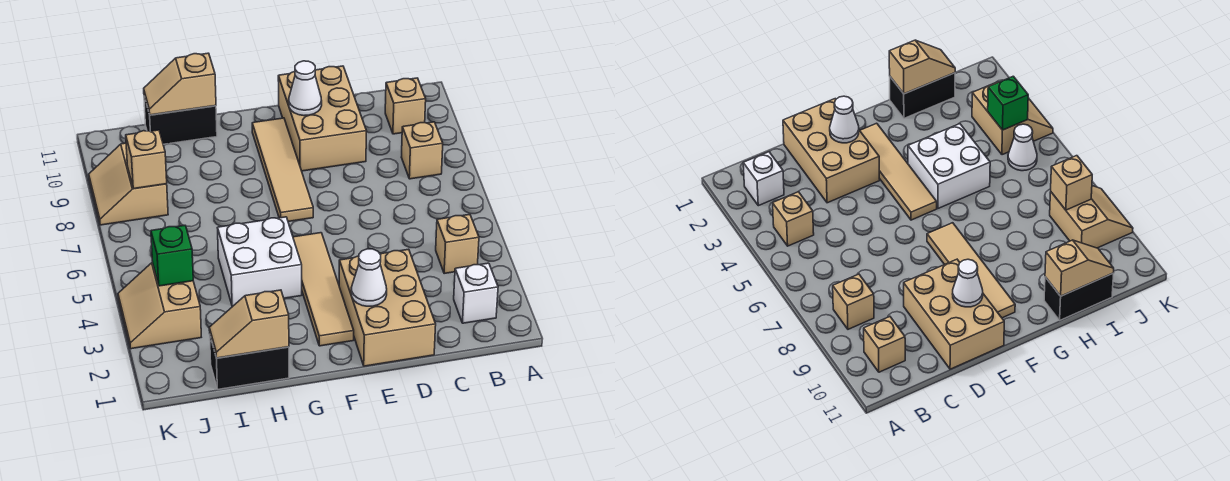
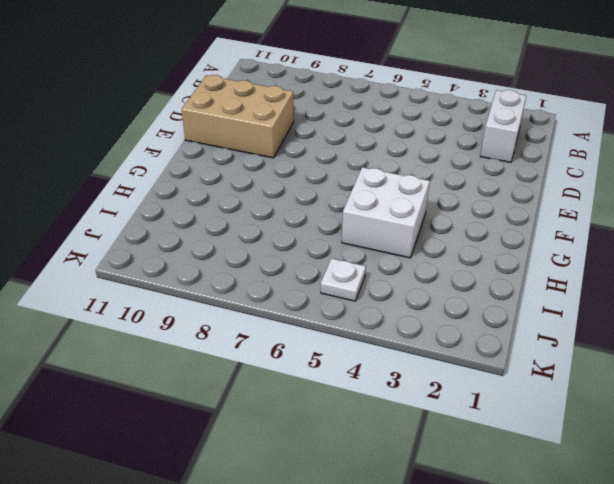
white 1x2 brick [481,90,526,162] -> white 1x1 brick [454,263,498,323]
white 1x1 plate [321,258,366,301] -> white 1x1 cone [1008,124,1037,171]
none -> tan 1x1 brick [436,214,479,274]
none -> tan 1x1 brick [401,122,443,179]
none -> tan 1x1 brick [385,78,426,134]

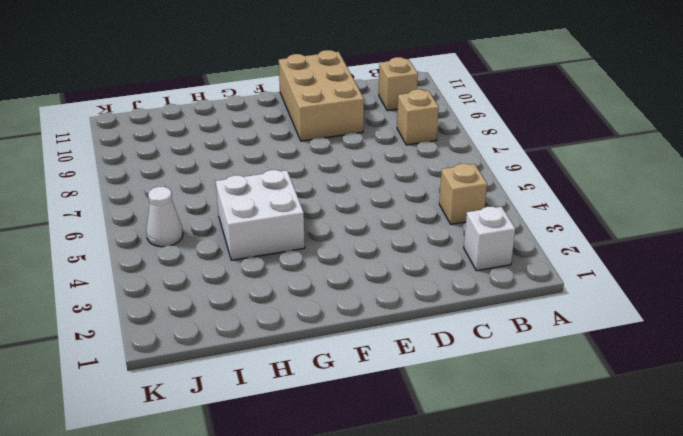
none -> tan 2x3 brick [339,249,436,366]
none -> tan 1x4 tile [293,233,354,346]
none -> tan 1x4 tile [252,118,313,222]

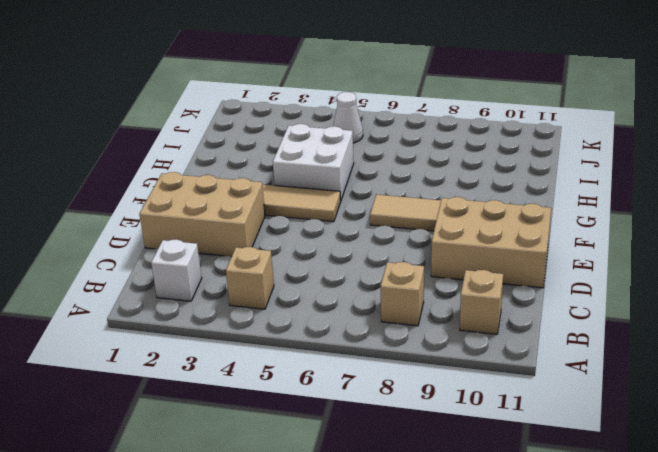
none -> black 1x2 brick [210,337,289,389]
none -> black 1x2 brick [144,97,217,144]
none -> tan 2x2 slope [118,263,201,349]

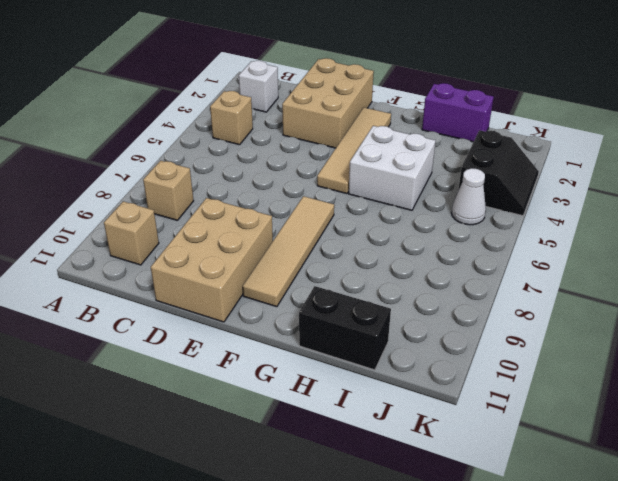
purple 1x2 brick [422,83,494,142] -> black 1x2 brick [210,337,289,389]
black 2x2 slope [458,130,539,216] -> tan 2x2 slope [118,263,201,349]
none -> tan 2x2 slope [89,143,168,225]
none -> white 1x1 cone [351,249,387,306]
none -> white 1x1 cone [289,61,322,116]

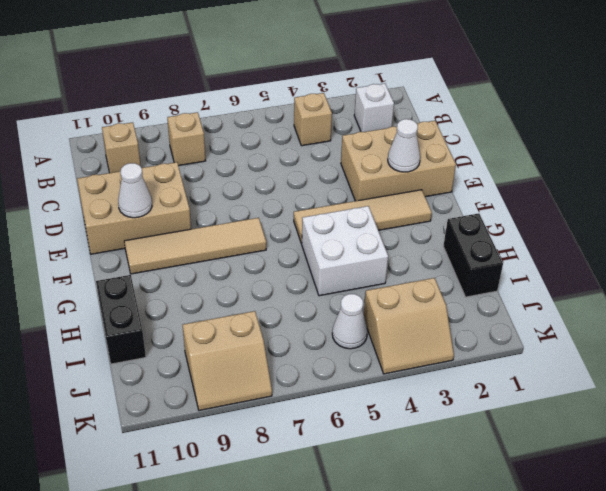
none -> tan 1x2 slope [209,290,289,358]
none -> tan 1x2 slope [144,53,216,115]
none -> green 1x1 brick [151,225,193,286]

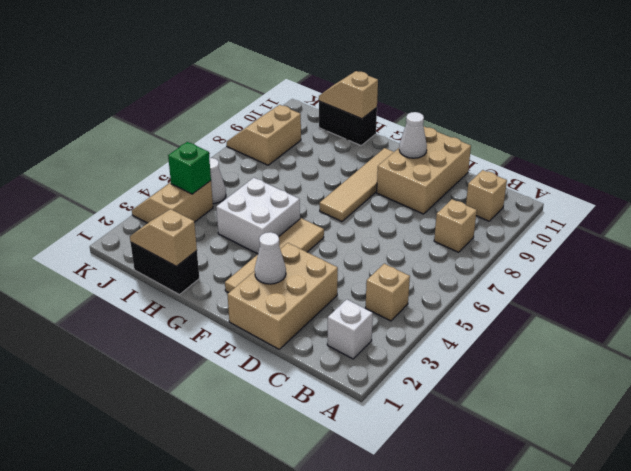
none -> tan 1x1 brick [126,130,167,189]

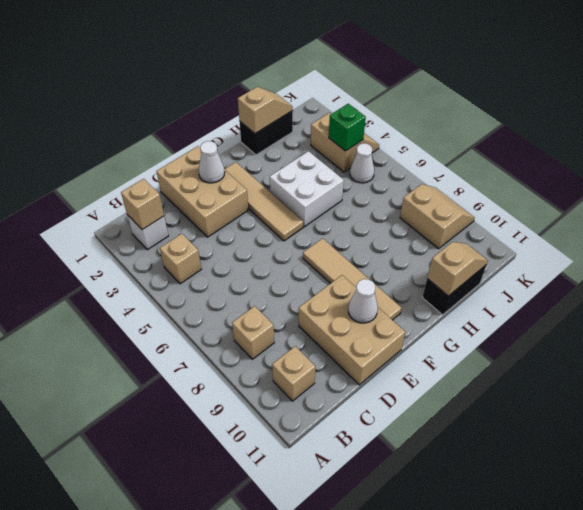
tan 1x1 brick [121,179,164,230] -> tan 1x1 brick moved to [126,130,167,189]

